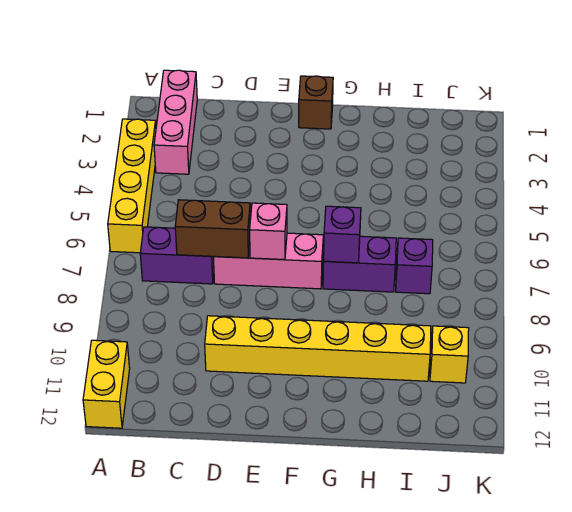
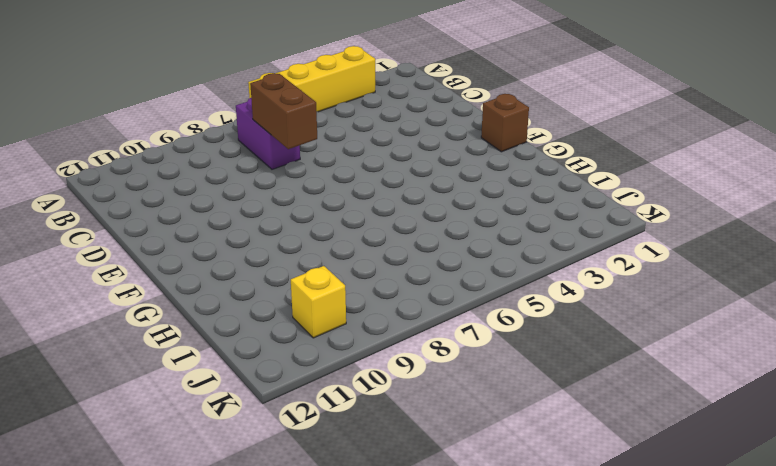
none -> yellow 1x2 brick [83,340,130,428]
none -> pink 1x3 brick [154,70,197,174]
none -> pink 1x3 brick [214,233,323,289]

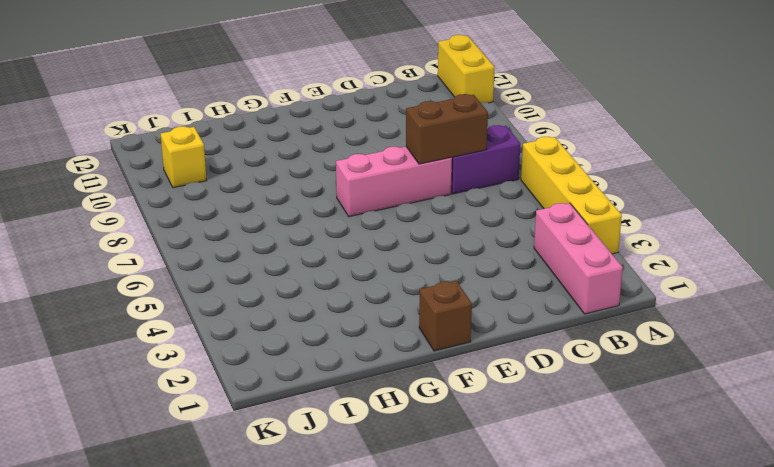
none -> yellow 1x6 brick [205,316,431,381]
none -> purple 1x2 brick [323,236,396,292]
none -> purple 1x1 brick [396,238,433,294]

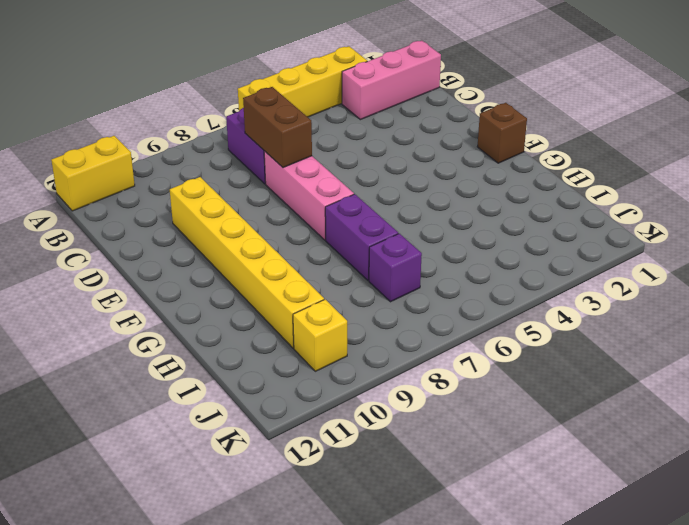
none -> pink 1x1 brick [250,203,287,260]
none -> purple 1x1 brick [324,206,361,263]

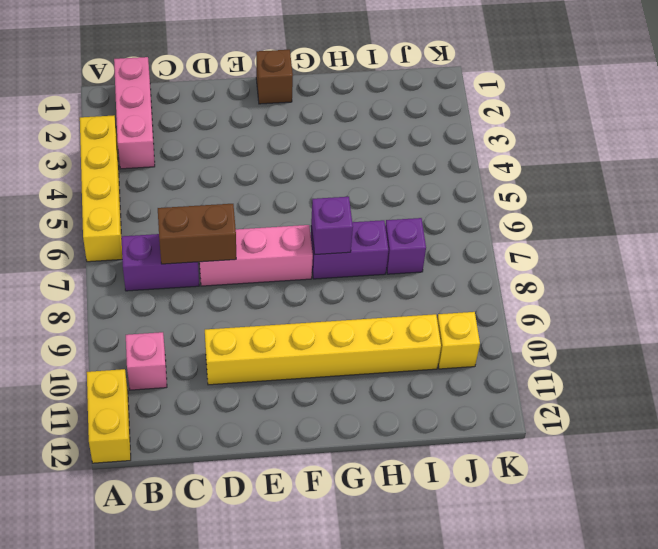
pink 1x1 brick [126,332,167,390] -> pink 1x1 brick moved to [250,203,287,260]

